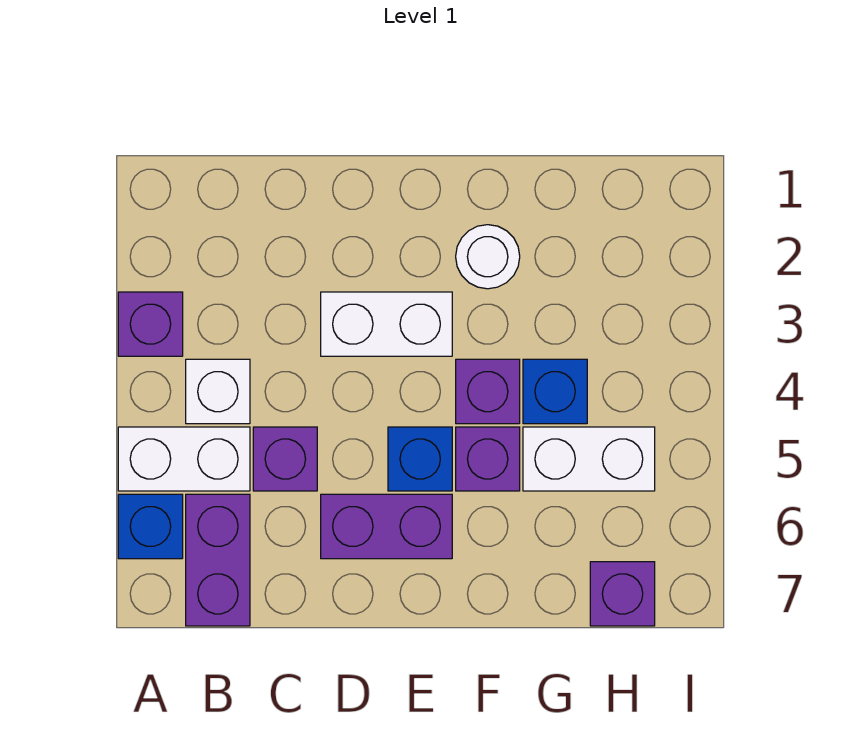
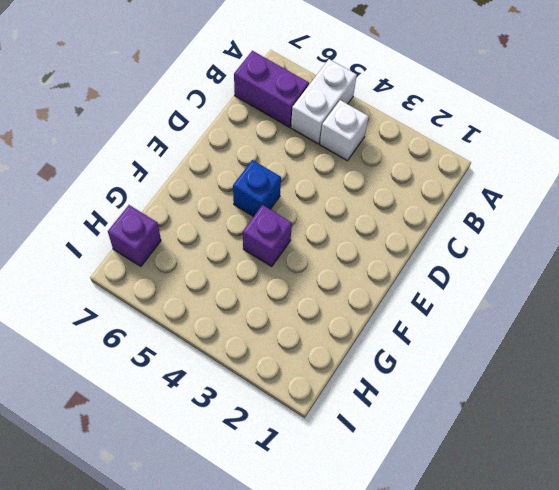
none -> purple 1x1 brick [118,292,183,356]
none -> blue 1x1 brick [118,494,183,559]
none -> purple 1x1 brick [253,427,317,491]

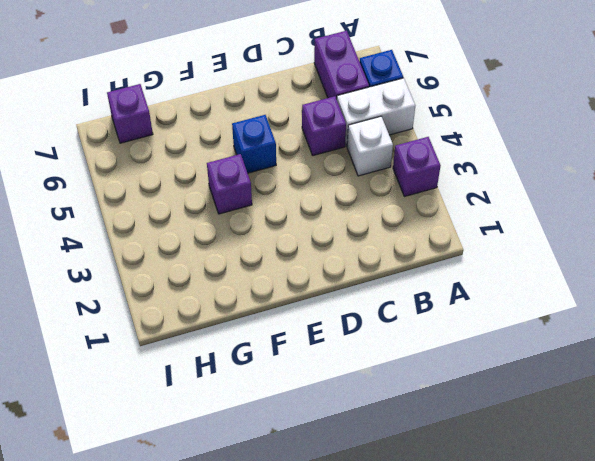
none -> white 1x2 brick [321,292,452,356]
none -> purple 1x2 brick [321,494,452,559]
none -> white 1x1 round brick [456,225,520,289]

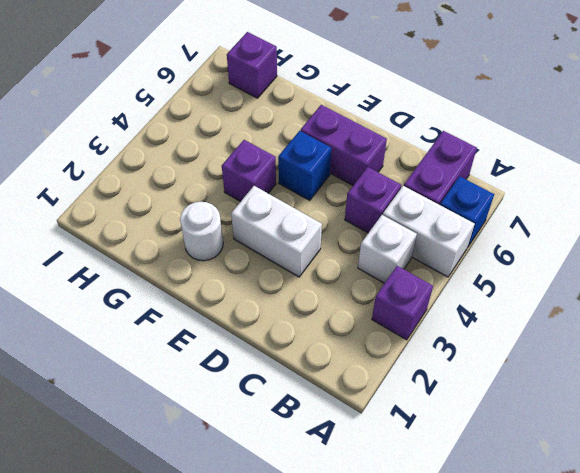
none -> purple 1x1 brick [456,427,520,491]
none -> blue 1x1 brick [523,359,587,424]
none -> white 1x2 brick [523,427,655,491]

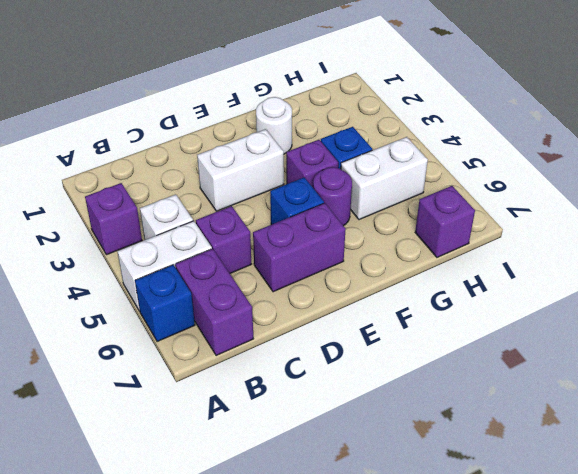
purple 1x1 round brick [313,167,352,226] -> purple 1x1 brick [456,427,520,491]

